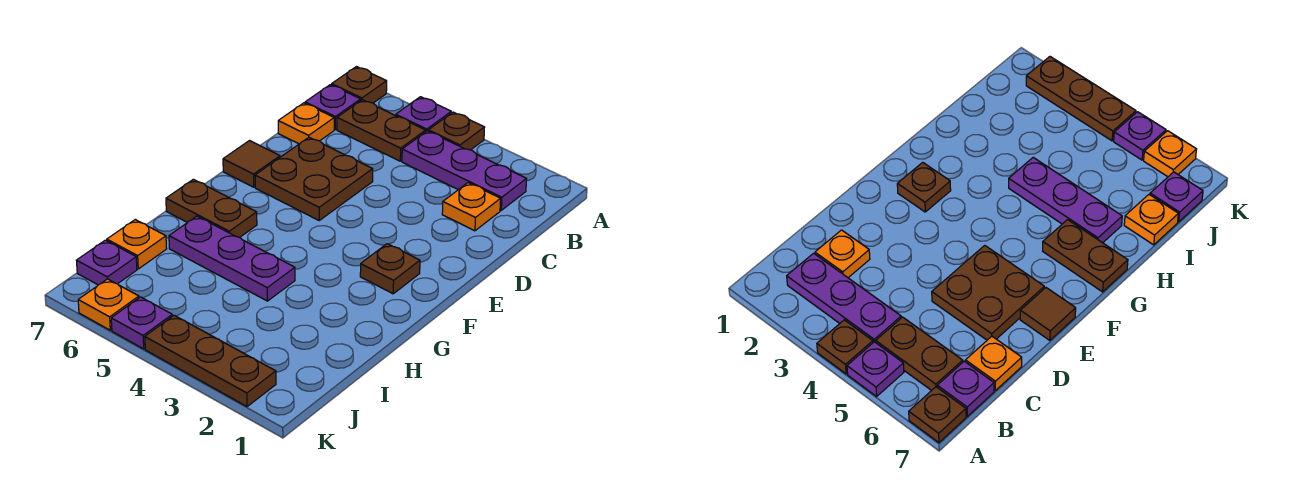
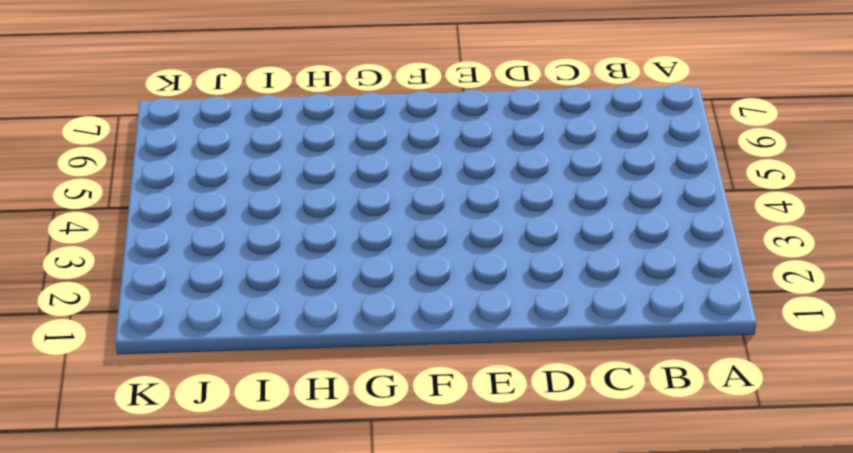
none -> brown 1x1 plate [428,112,485,150]
none -> purple 1x1 plate [396,97,451,131]
none -> brown 1x1 plate [332,67,387,103]

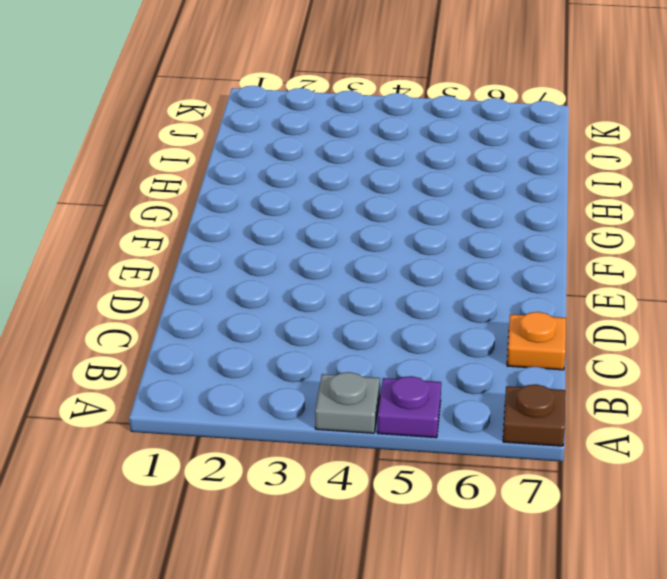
grey 1x1 plate [315,372,380,433] -> brown 1x1 plate [428,112,485,150]
none -> purple 1x3 plate [402,131,527,210]
none -> brown 1x2 plate [337,100,426,161]
none -> purple 1x1 plate [305,85,361,130]

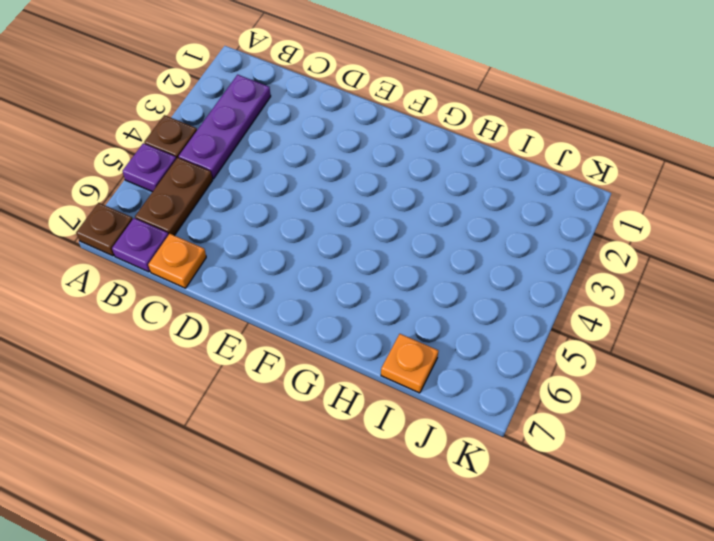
none -> orange 1x1 plate [442,183,501,231]
none -> brown 2x2 plate [255,137,373,220]
none -> brown 1x1 tile [223,141,280,187]

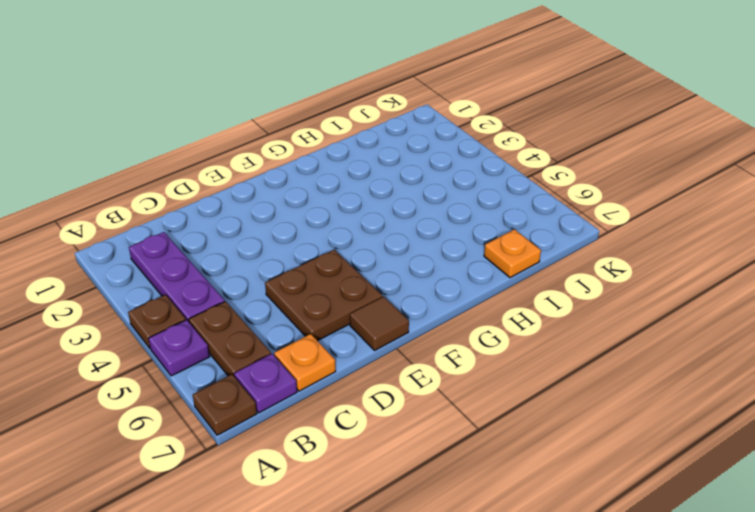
none -> orange 1x1 plate [442,183,501,231]
none -> brown 1x1 plate [360,244,420,294]
none -> brown 1x2 plate [166,179,257,238]

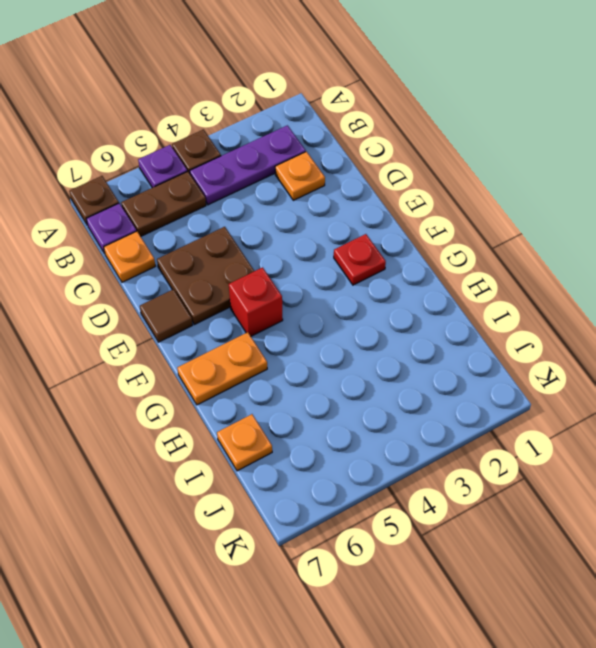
red 1x1 plate [334,234,386,285] -> brown 1x1 plate [360,244,420,294]
red 1x1 brick [229,267,283,336] -> none
orange 1x2 plate [177,332,267,405] -> brown 1x2 plate [166,179,257,238]
none -> purple 1x3 plate [169,216,295,301]
none -> purple 1x1 plate [76,240,137,285]
none -> brown 1x3 plate [145,315,276,407]

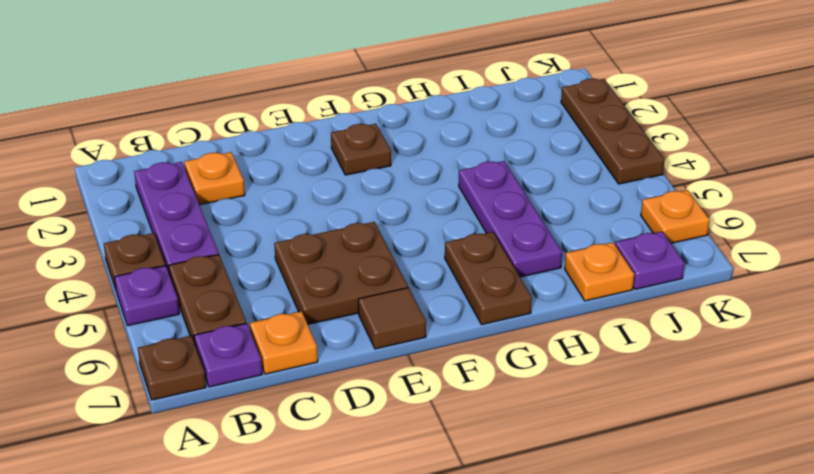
none -> purple 1x1 plate [111,297,172,349]

